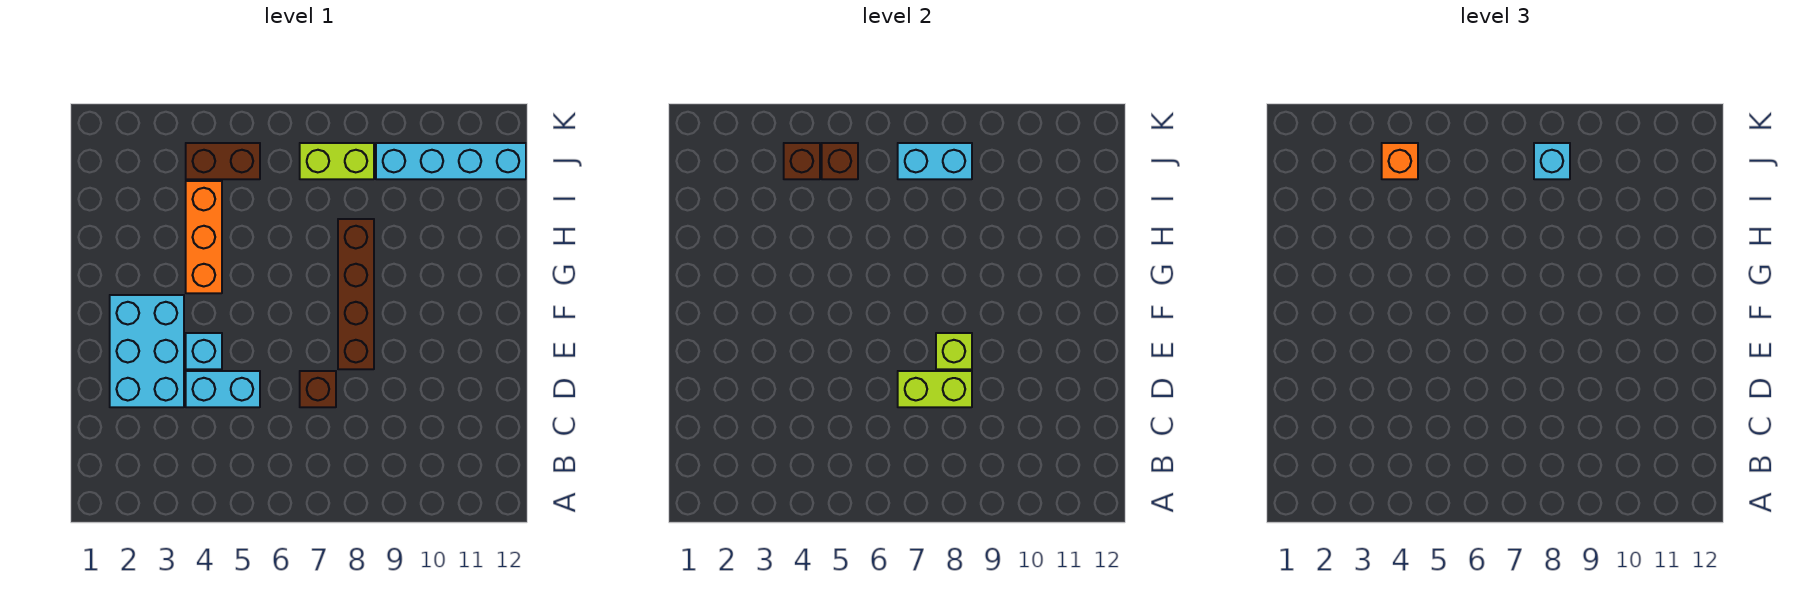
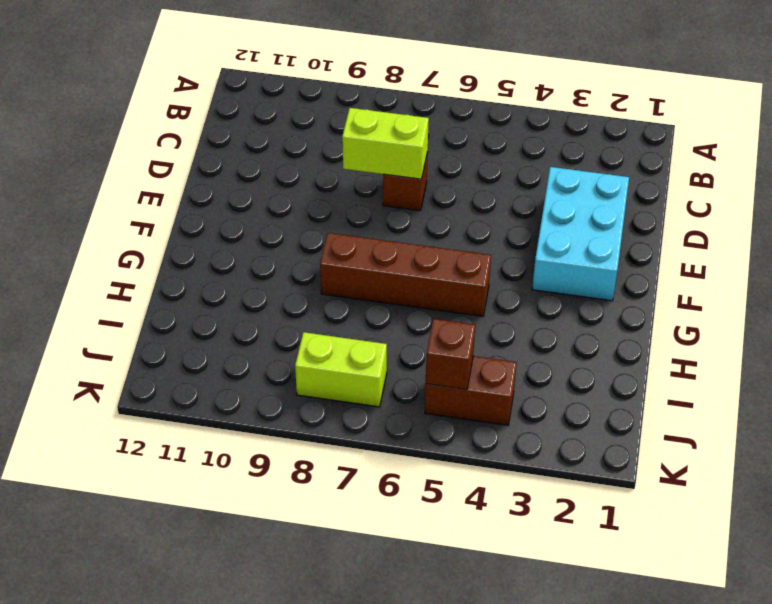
brown 1x4 brick [320,233,491,316] -> brown 1x4 brick turned to [338,219,374,369]
none -> cyan 1x2 brick [186,371,260,407]
none -> cyan 1x1 brick [186,333,222,369]
none -> orange 1x3 brick [186,181,222,293]

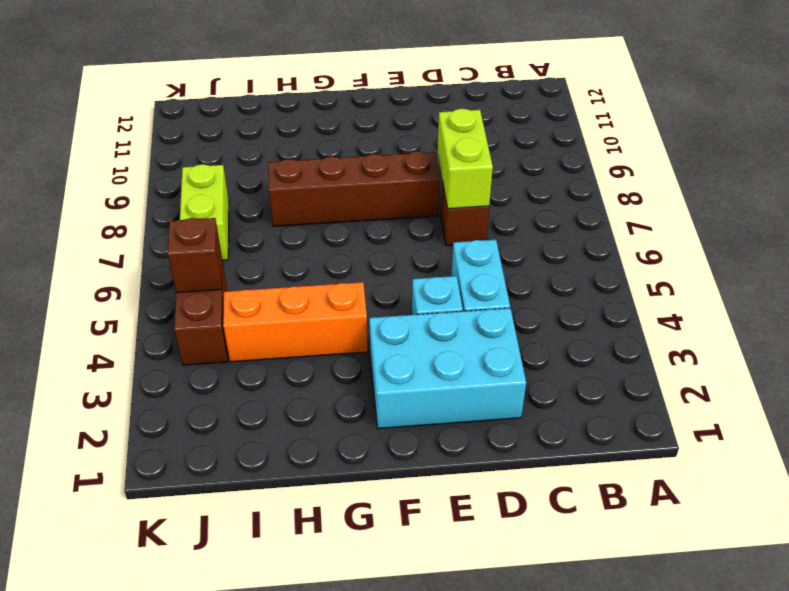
none -> cyan 1x4 brick [376,143,526,179]
none -> lime 1x1 brick [936,333,972,369]
none -> brown 1x1 brick [784,143,820,179]

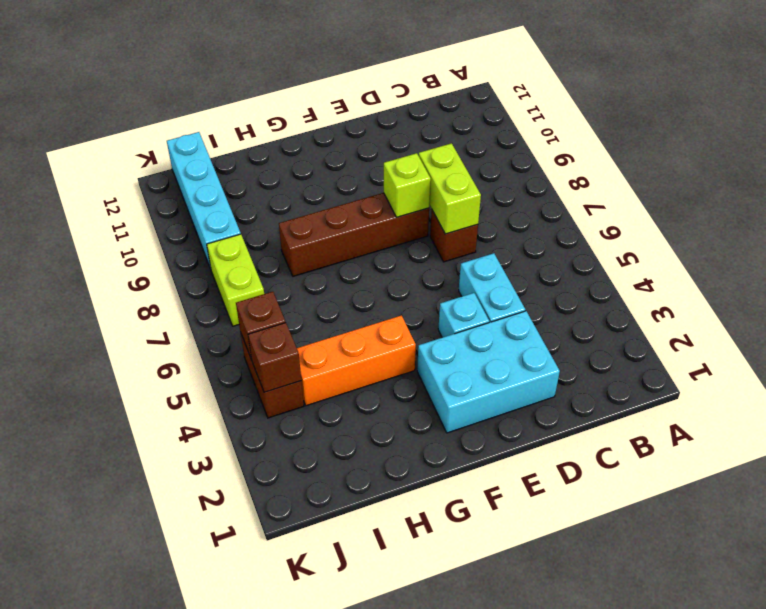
none -> cyan 1x2 brick [898,143,972,179]
none -> orange 1x1 brick [1382,143,1418,179]
none -> cyan 1x1 brick [1534,143,1570,179]

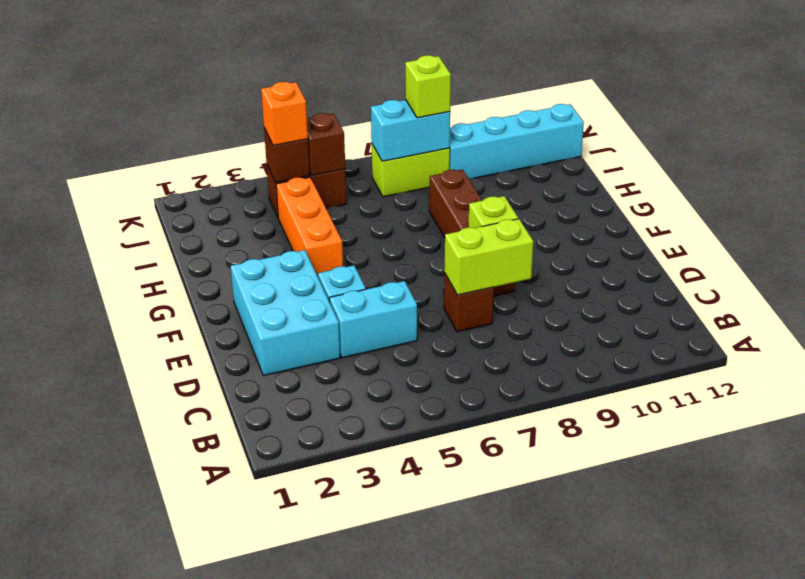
lime 1x1 brick [405,55,451,118] -> cyan 1x1 brick [1534,143,1570,179]

